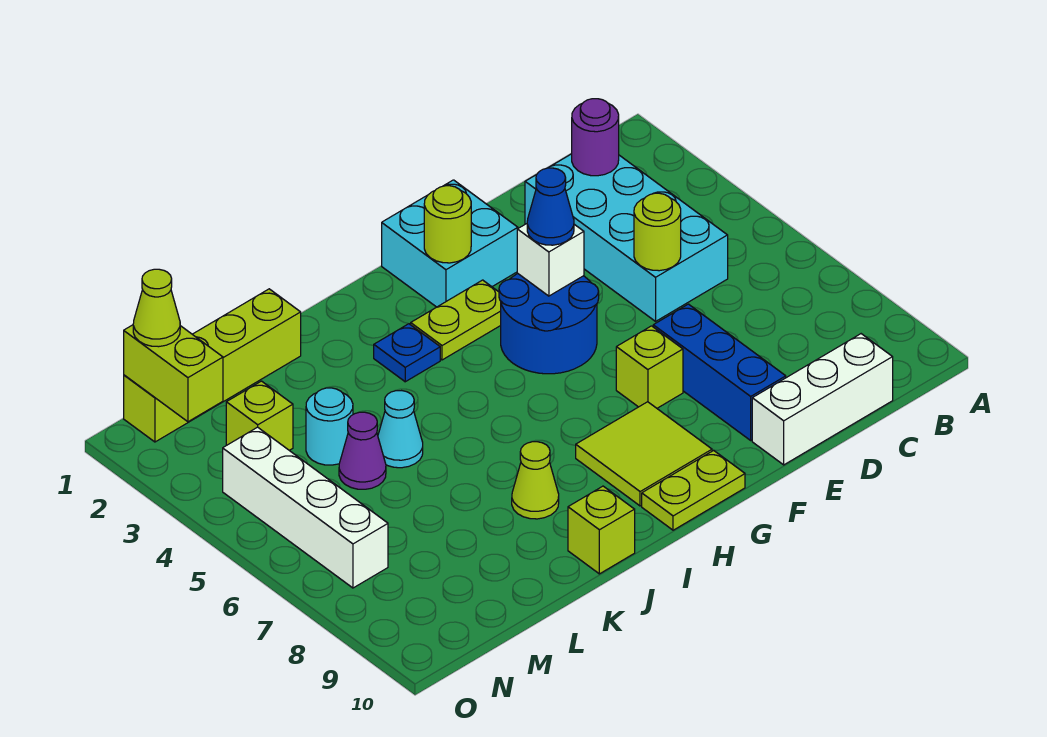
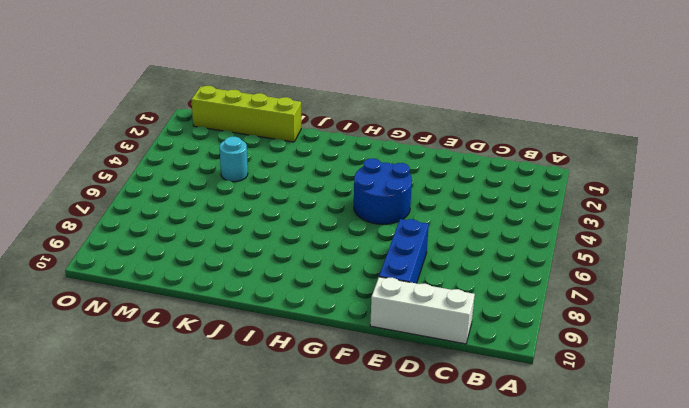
none -> cyan 2x4 brick [525,154,728,321]
none -> cyan 2x2 brick [382,180,518,307]
none -> lime 1x1 brick [616,326,683,408]

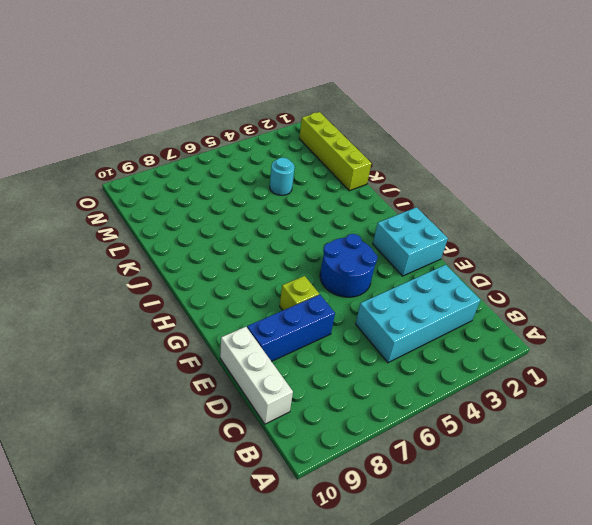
none -> lime 1x2 plate [411,280,501,360]
none -> lime 2x2 tile [576,402,712,506]
none -> lime 1x2 plate [642,450,745,530]

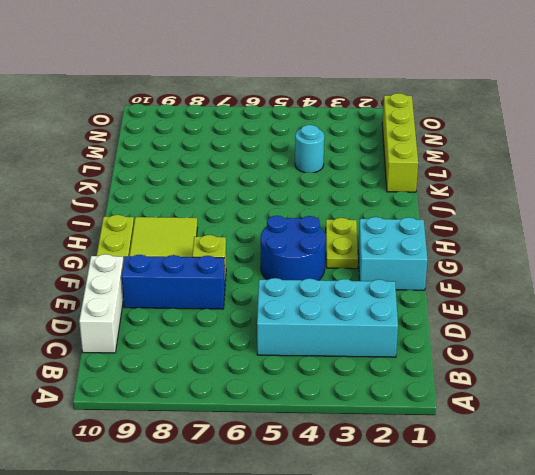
none -> blue 1x1 plate [374,324,440,382]
none -> lime 1x1 cone [512,442,559,519]
none -> lime 1x1 brick [568,486,635,574]

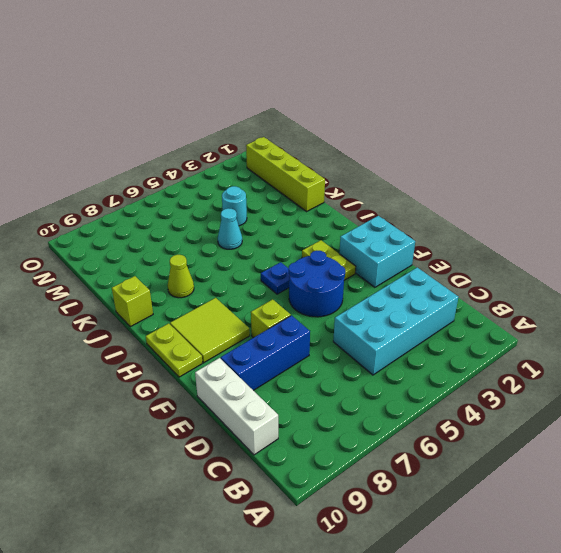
blue 1x1 plate [261,262,289,294] -> blue 1x1 plate moved to [374,324,440,382]
none -> purple 1x1 cone [339,412,386,489]
none -> lime 1x1 brick [226,381,293,450]
none -> white 1x4 brick [223,427,388,588]

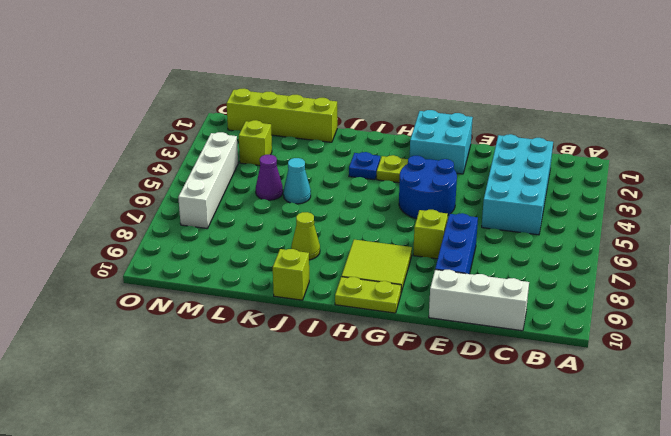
none -> cyan 1x1 round brick [306,388,353,465]
none -> purple 1x1 round brick [572,99,619,176]
none -> lime 1x1 round brick [634,193,681,271]

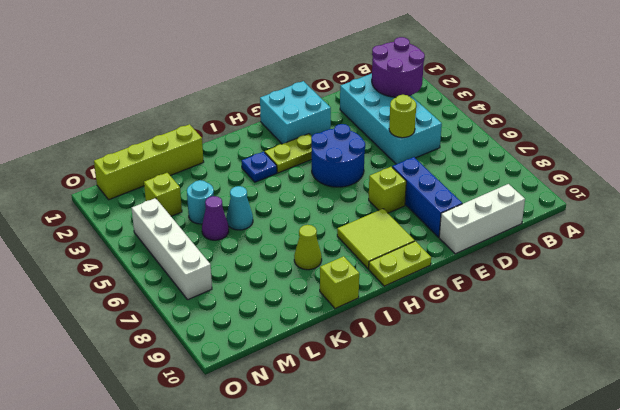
purple 2x2 round brick [372,37,425,97] -> purple 1x1 round brick [572,99,619,176]
none -> white 1x1 brick [517,224,584,296]
none -> lime 1x1 round brick [424,186,471,263]
none -> lime 1x2 brick [124,325,223,422]

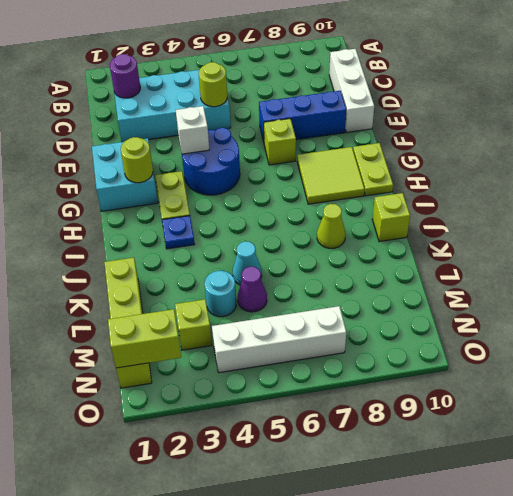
none -> blue 1x1 cone [527,168,574,245]
none -> lime 1x1 cone [133,269,180,347]

